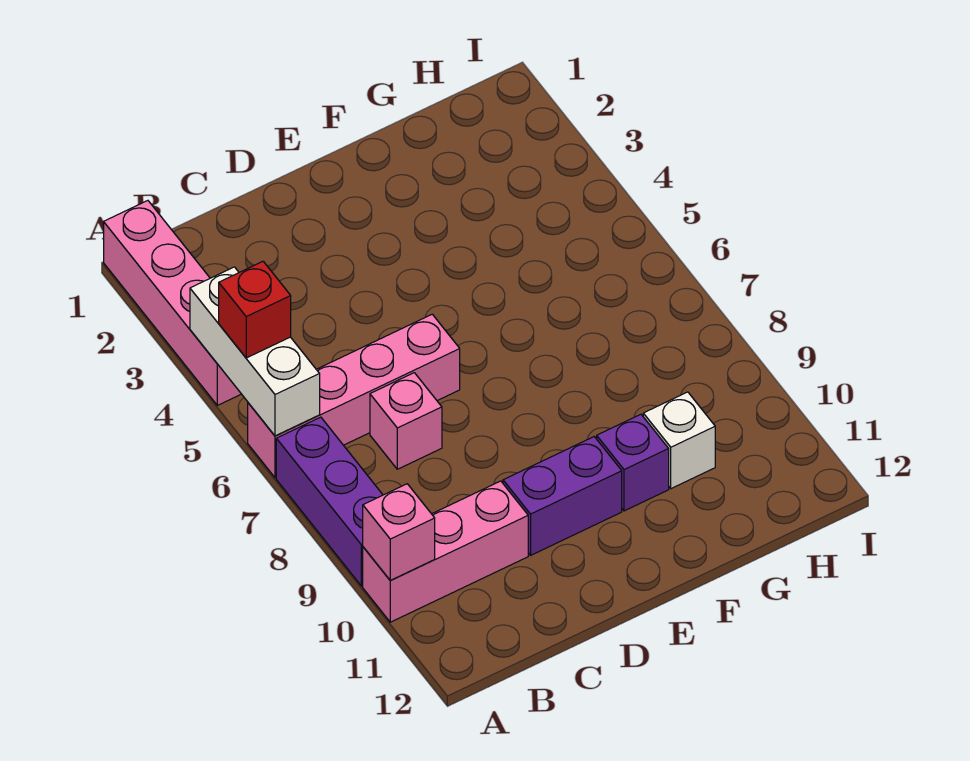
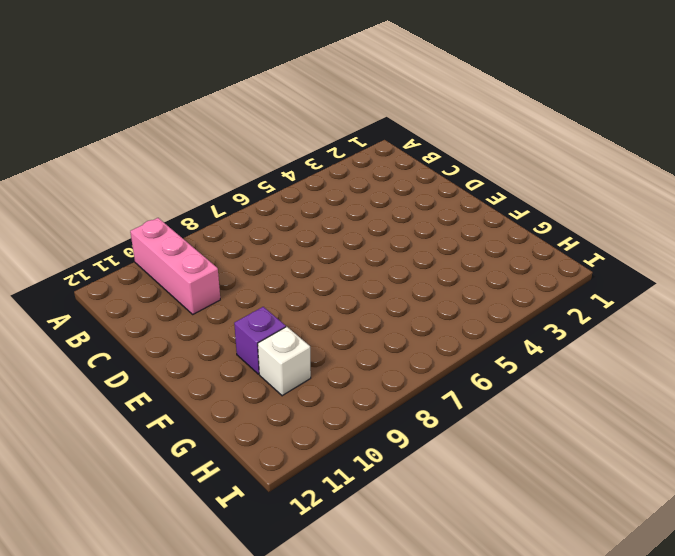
none -> pink 1x4 brick [104,201,241,405]
none -> pink 1x4 brick [248,314,460,478]

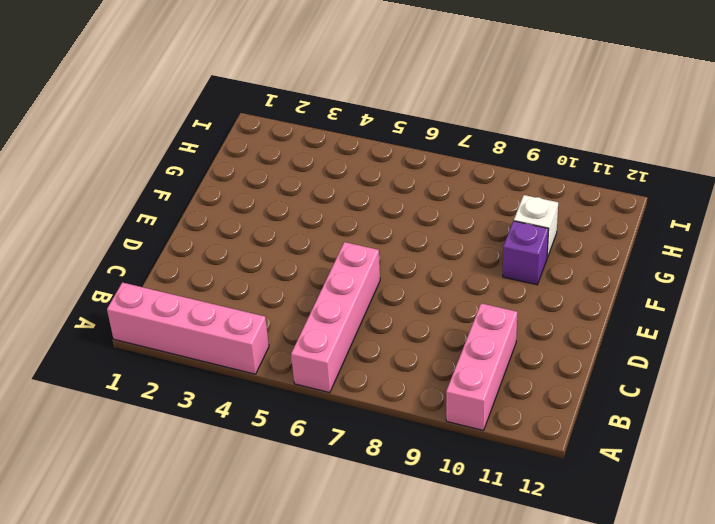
none -> purple 1x3 brick [276,417,383,586]
none -> pink 1x1 brick [370,373,442,469]

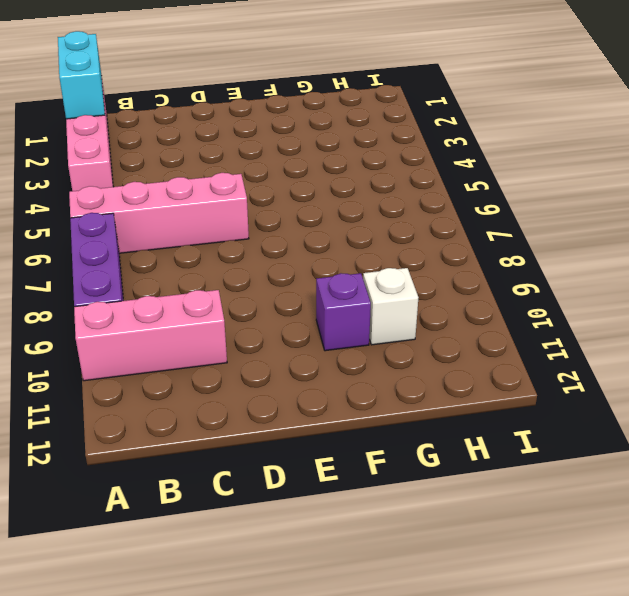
cyan 1x2 brick [58,31,105,119] -> none
none -> pink 1x1 brick [370,373,442,469]
none -> purple 1x2 brick [503,437,622,555]

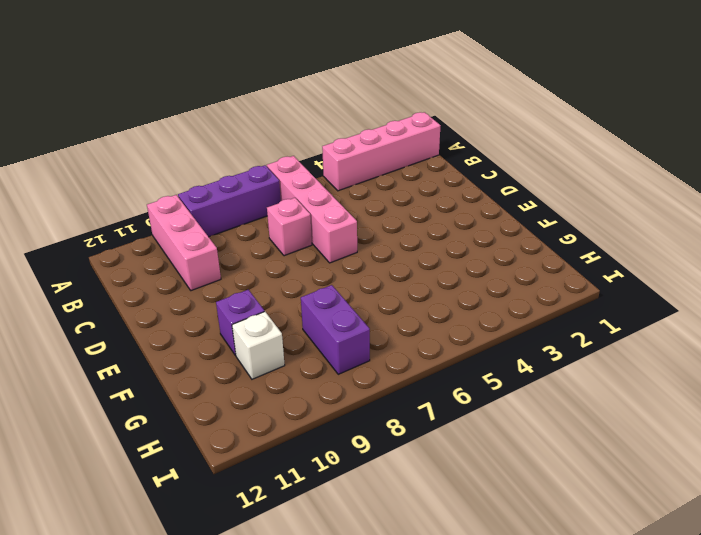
purple 1x2 brick [301,285,370,374] -> purple 1x2 brick moved to [503,437,622,555]
none -> white 1x3 brick [190,267,320,436]
none -> pink 1x1 brick [363,484,435,580]

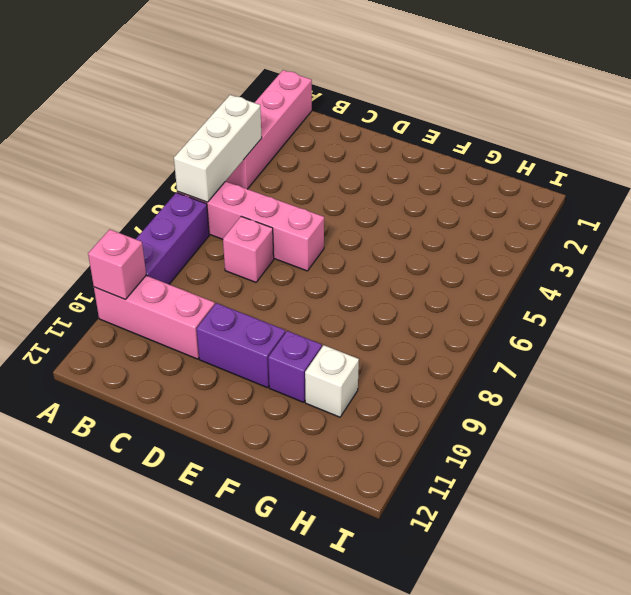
none -> red 1x1 brick [219,261,291,358]

